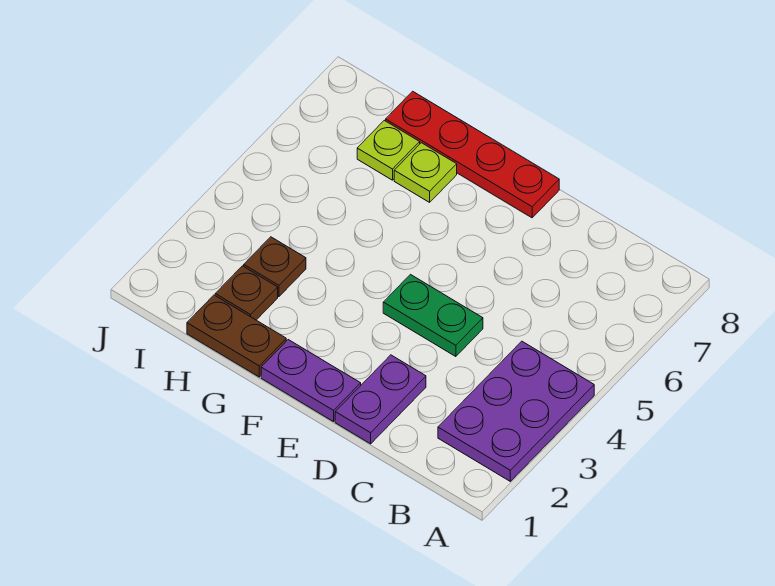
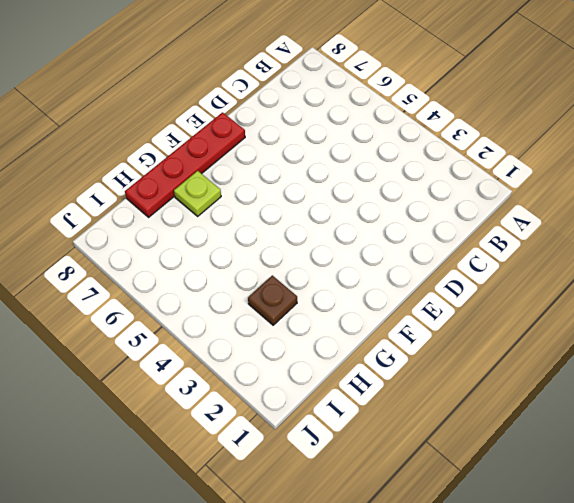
none -> purple 2x3 plate [438,341,594,481]
none -> purple 1x2 plate [335,355,426,444]

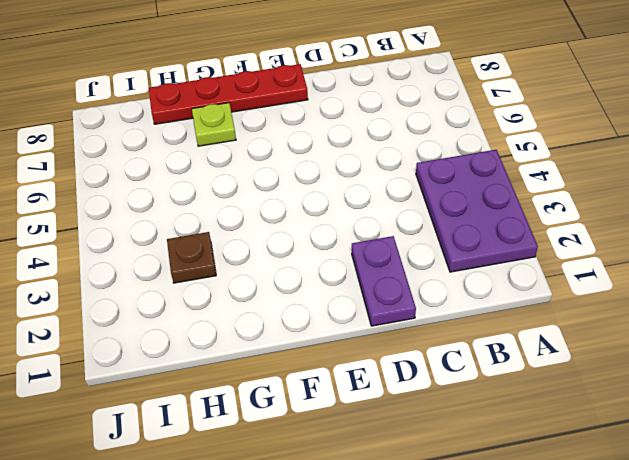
none -> green 1x2 plate [383,275,483,357]
none -> purple 1x2 plate [261,340,361,422]

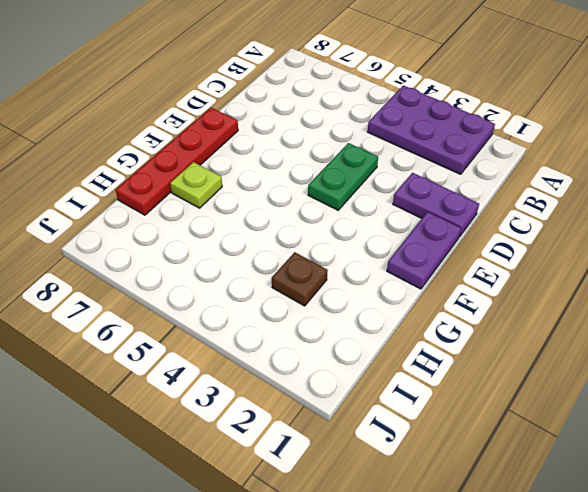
none -> brown 1x2 plate [187,295,286,377]
none -> brown 1x1 plate [215,266,278,320]

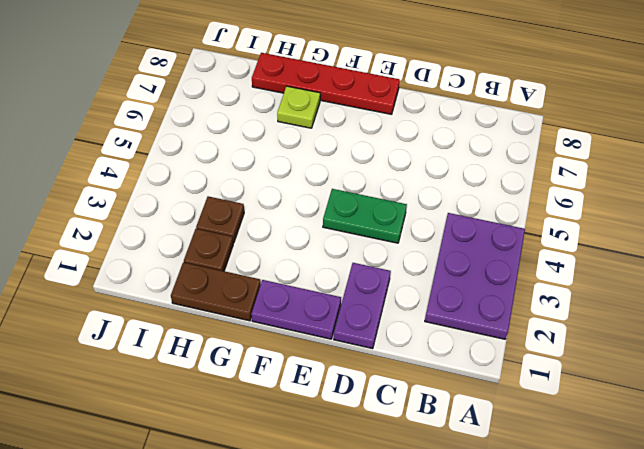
none -> lime 1x1 plate [357,120,420,180]

